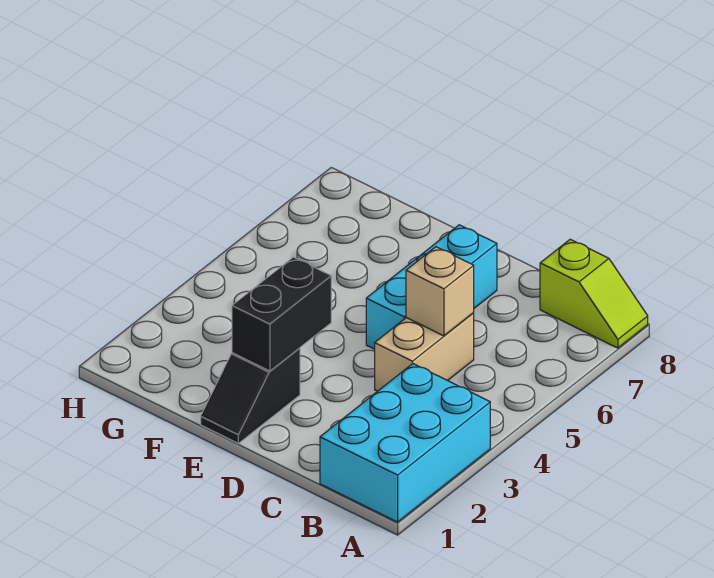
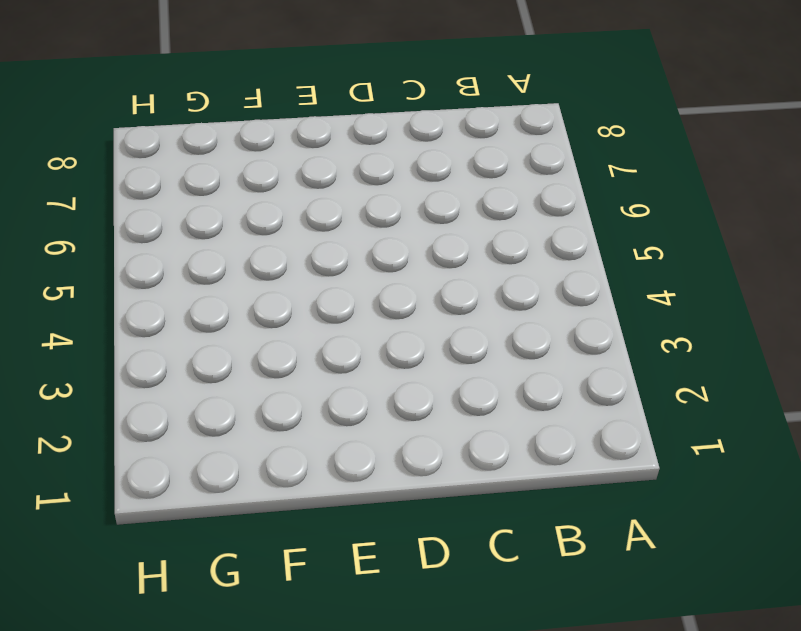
none -> cyan 2x3 brick [320,364,490,522]
none -> lime 1x2 slope [540,239,648,348]

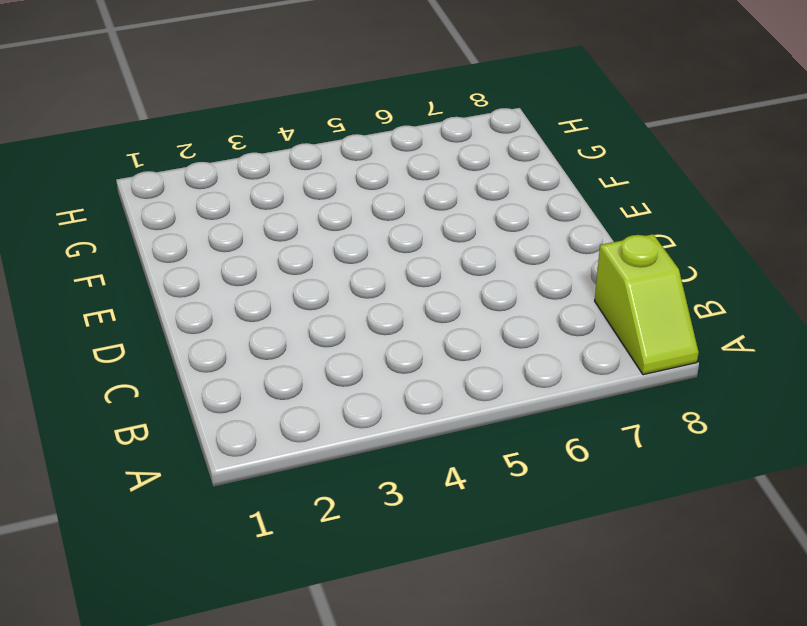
none -> cyan 2x3 brick [320,364,490,522]
none -> tan 1x2 brick [375,313,474,391]

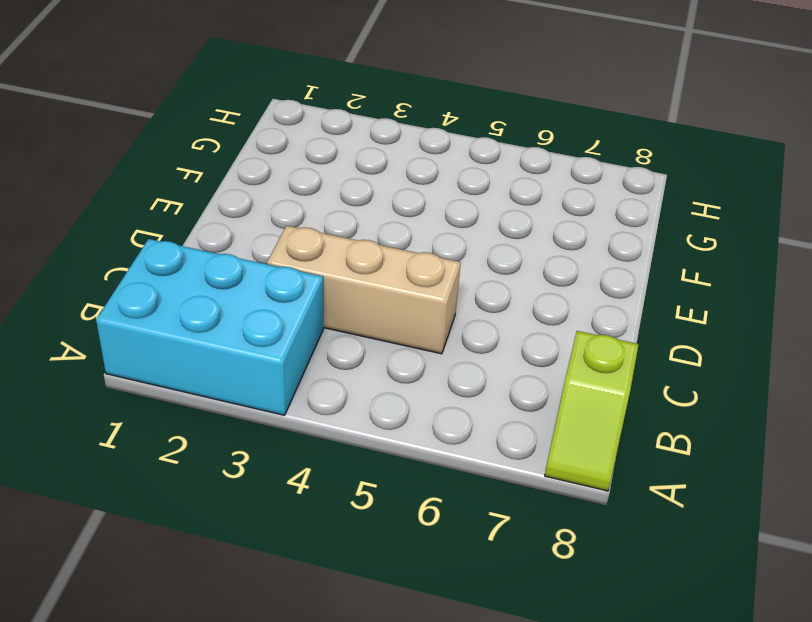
tan 1x3 brick [267,226,461,354] -> tan 1x2 brick [375,313,474,391]
none -> cyan 1x3 brick [366,225,497,349]
none -> black 1x2 slope [201,348,300,443]

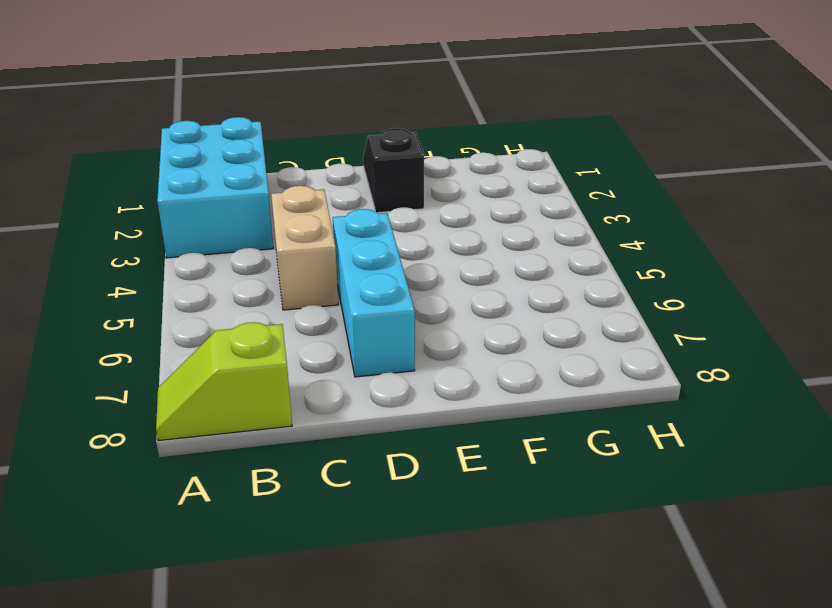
none -> tan 1x1 brick [406,247,474,336]
none -> black 1x2 brick [232,257,331,371]

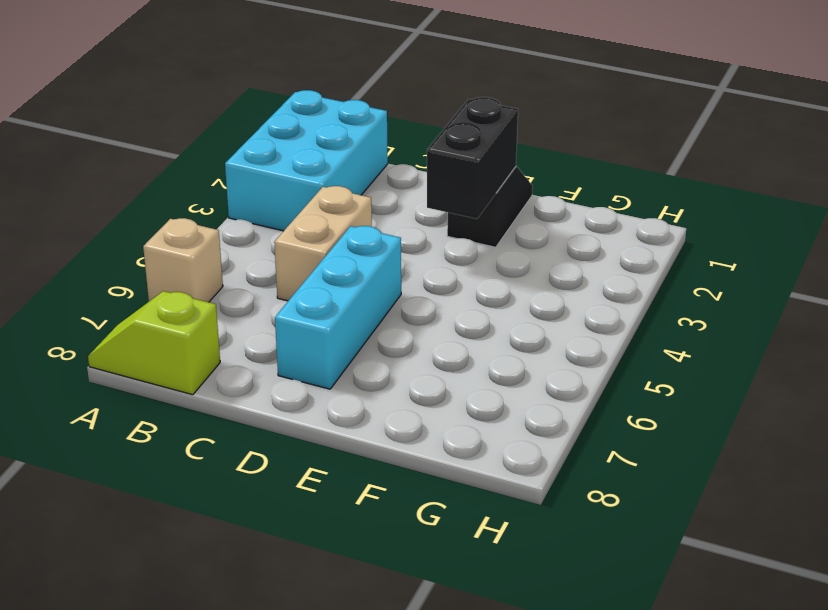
tan 1x1 brick [143,218,223,302] -> tan 1x1 brick moved to [406,247,474,336]

